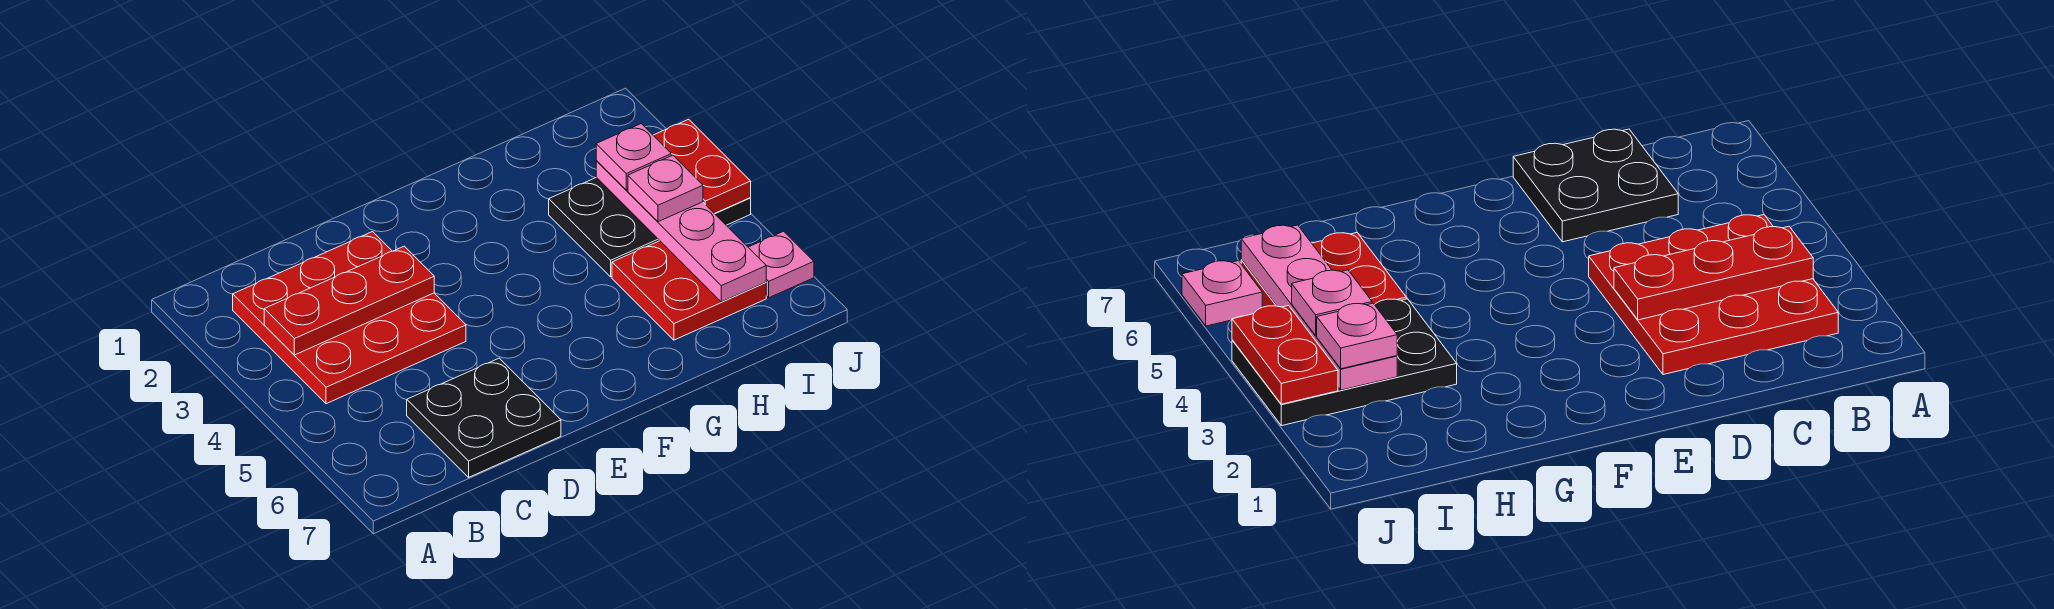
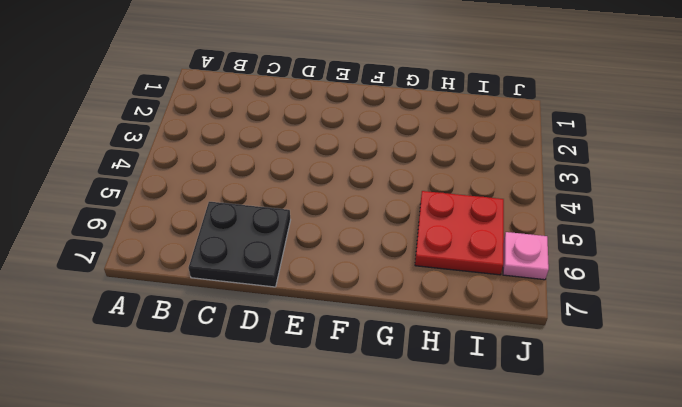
none -> red 3x3 plate [233,232,466,404]
none -> black 2x3 plate [549,177,751,277]

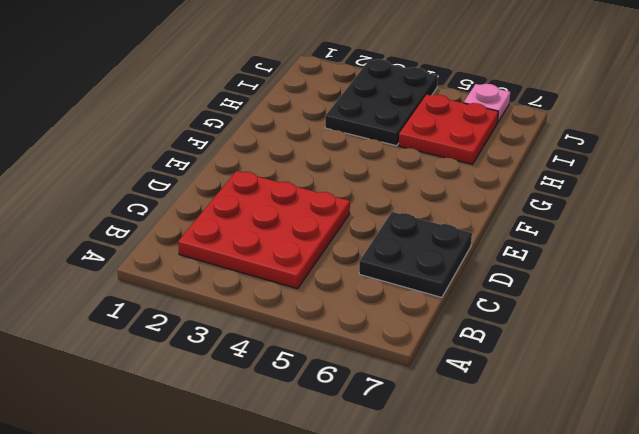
none -> red 1x3 plate [264,246,434,355]
none -> pink 1x4 plate [596,160,766,302]

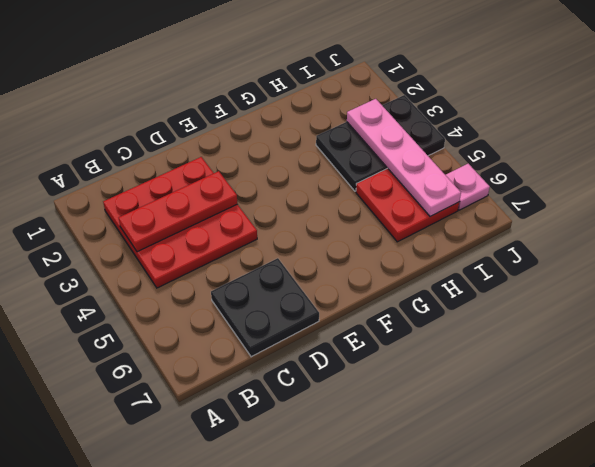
none -> red 1x2 plate [653,119,751,214]
none -> pink 1x1 plate [596,124,671,190]

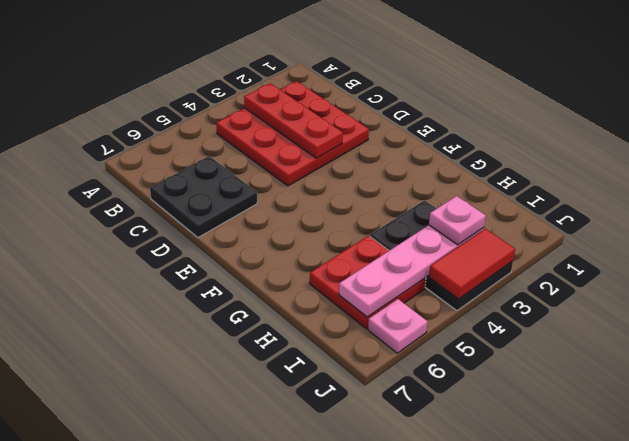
red 1x2 tile [429,229,515,299] -> red 1x2 plate [653,119,751,214]
none -> pink 1x1 plate [628,155,703,222]

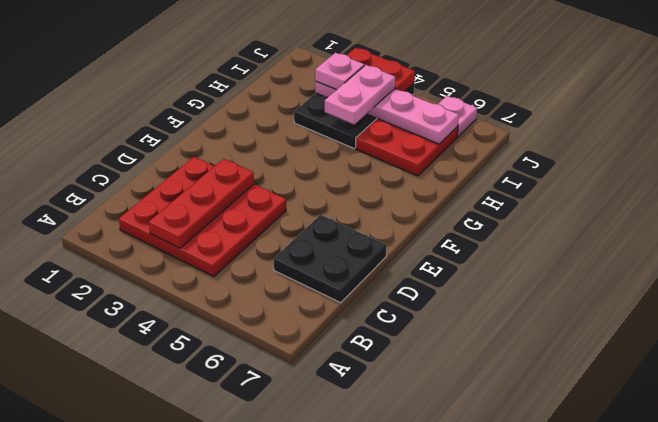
pink 1x2 plate [325,65,395,124] -> pink 1x1 plate [628,155,703,222]

